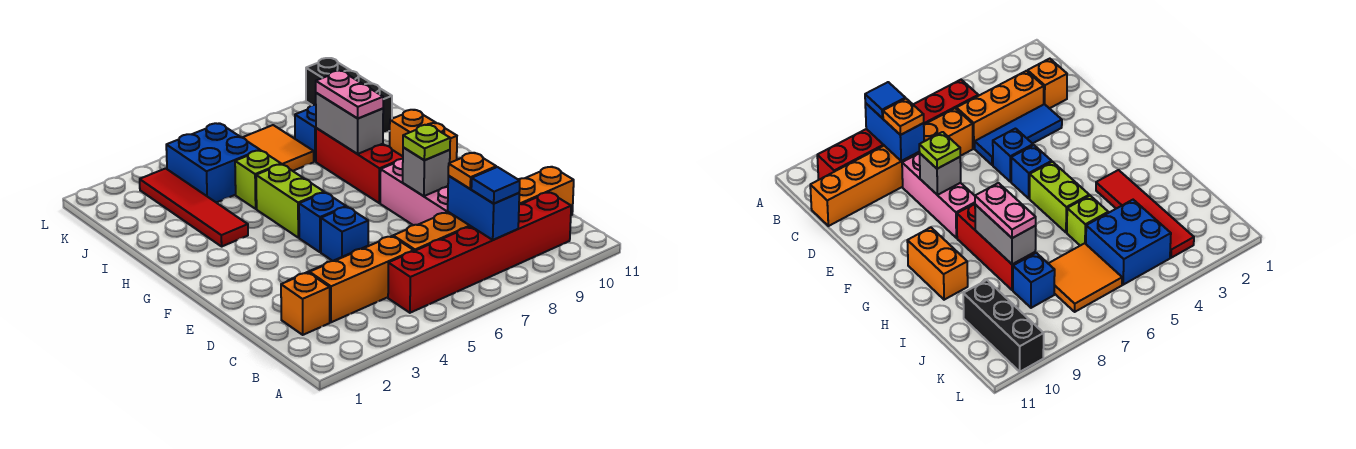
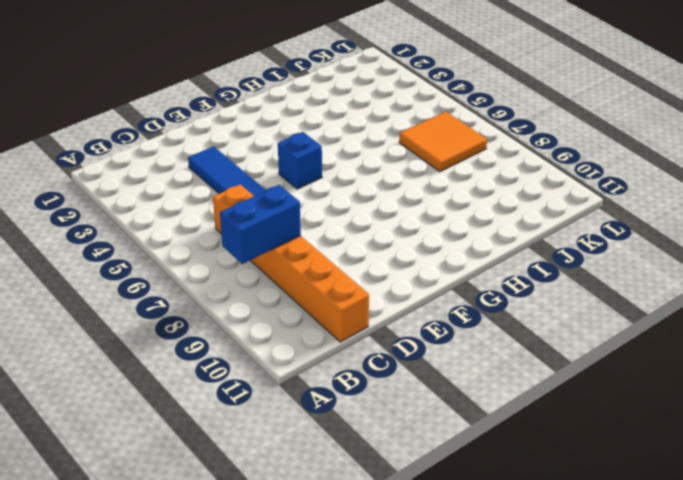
none -> red 1x6 brick [388,192,571,313]
none -> orange 1x1 brick [281,273,330,335]
none -> orange 1x3 brick [310,236,414,322]

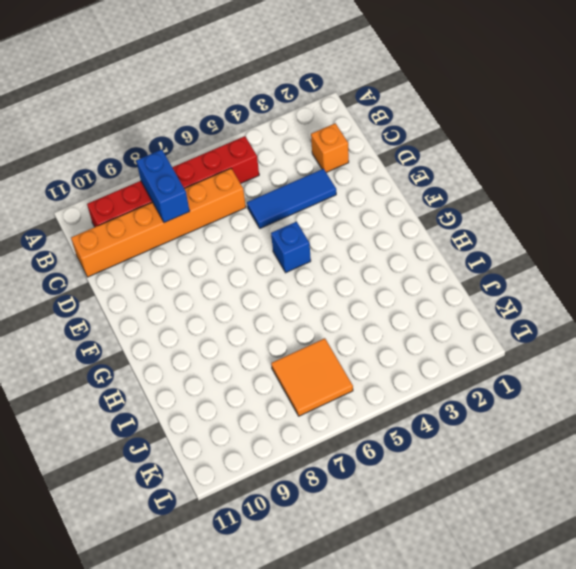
none -> orange 1x3 brick [310,236,414,322]
none -> pink 1x3 brick [380,159,448,225]
none -> blue 1x1 brick [321,207,368,261]

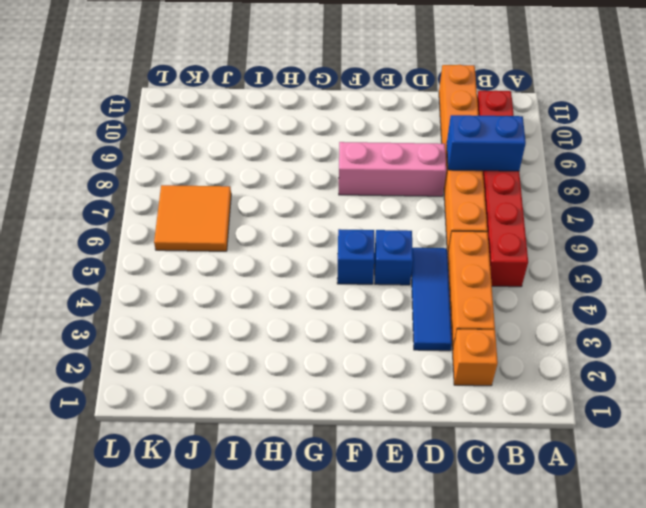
none -> lime 1x2 brick [256,164,324,238]
none -> red 1x3 brick [316,128,403,203]
none -> orange 1x2 brick [390,110,457,163]

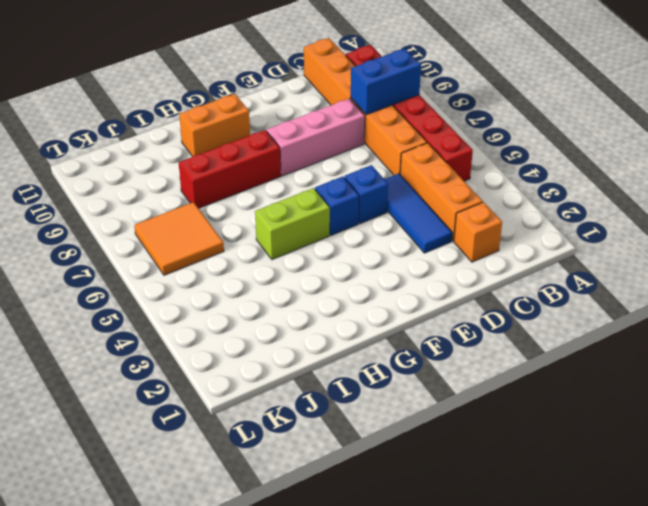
none -> red 1x4 tile [140,168,248,246]
none -> lime 1x1 brick [235,151,281,209]
none -> blue 2x2 brick [166,123,260,203]

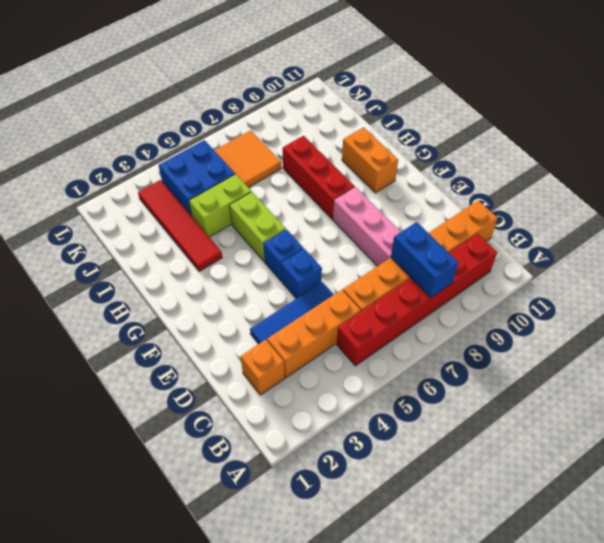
lime 1x2 brick [189,174,251,237] -> lime 1x1 brick [235,151,281,209]
none -> blue 1x1 brick [295,105,316,162]
none -> black 1x3 brick [306,58,392,133]
none -> grey 1x1 brick [403,147,450,196]

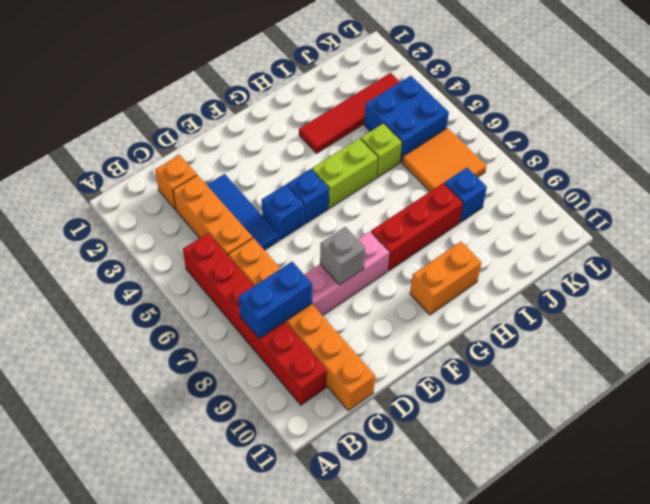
none -> black 1x3 brick [306,58,392,133]
none -> grey 1x2 brick [316,93,383,154]
none -> blue 1x1 tile [471,167,520,204]

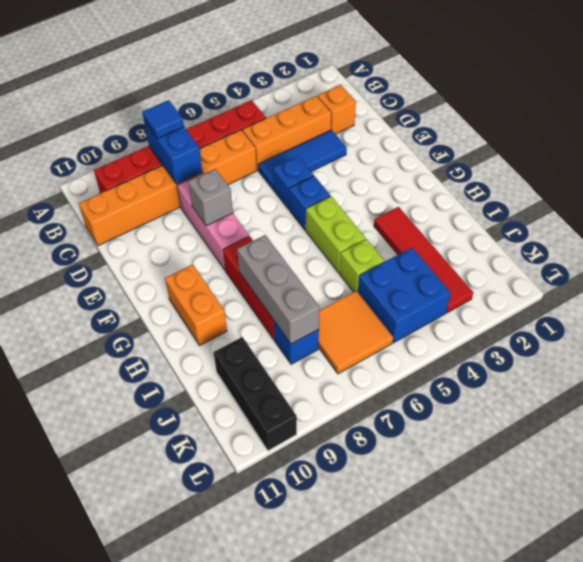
grey 1x3 brick [237,235,320,344] -> grey 1x2 brick [316,93,383,154]
none -> orange 1x1 plate [448,153,496,189]
none -> lime 1x1 plate [403,125,450,160]
none -> pink 1x2 plate [316,71,383,118]

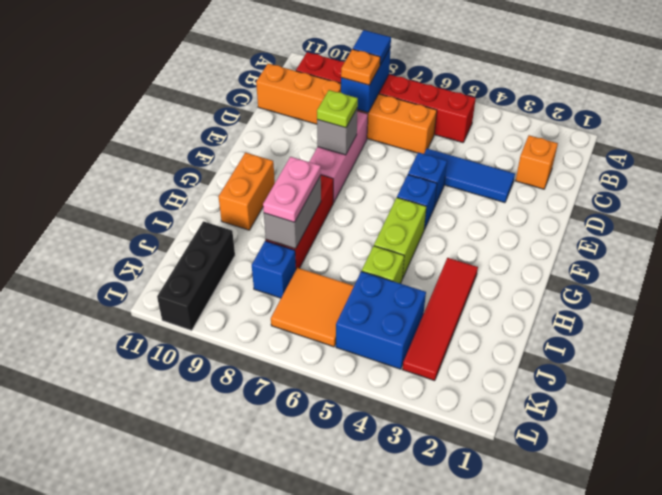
none -> orange 1x3 brick [310,236,414,322]

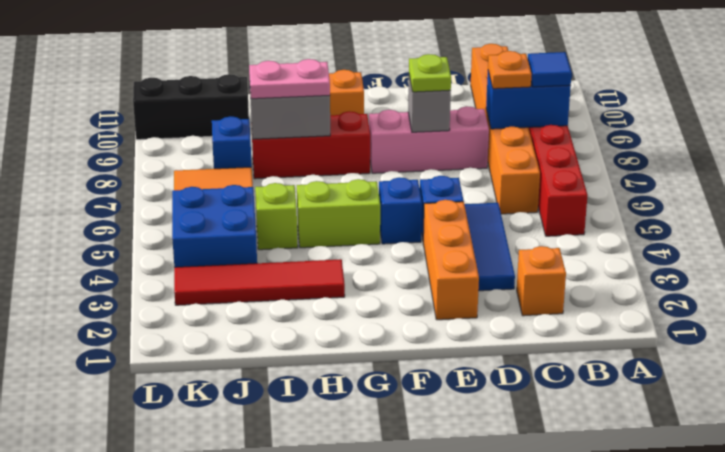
orange 1x3 brick [423,200,479,320] -> orange 1x3 brick moved to [310,236,414,322]

